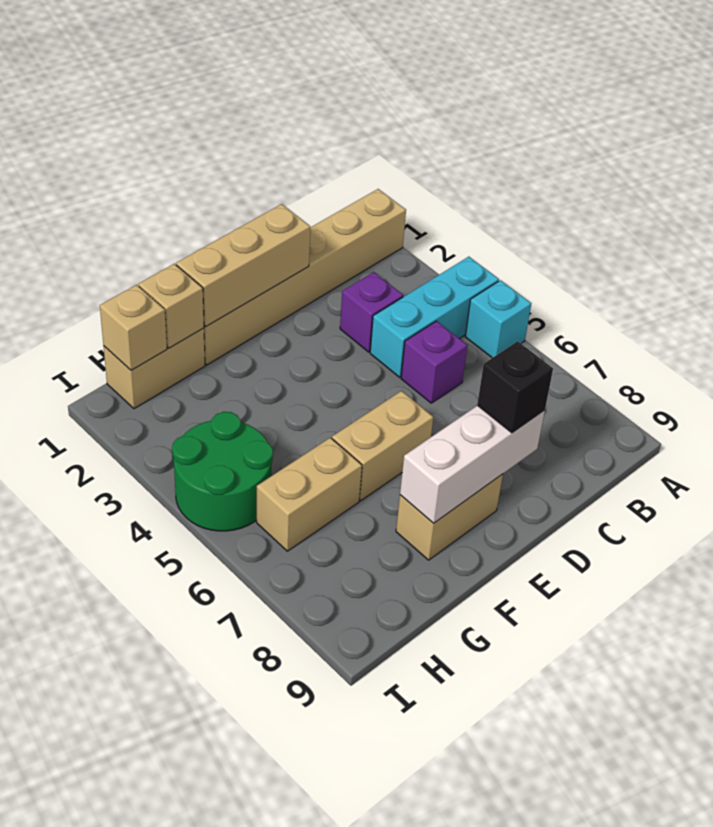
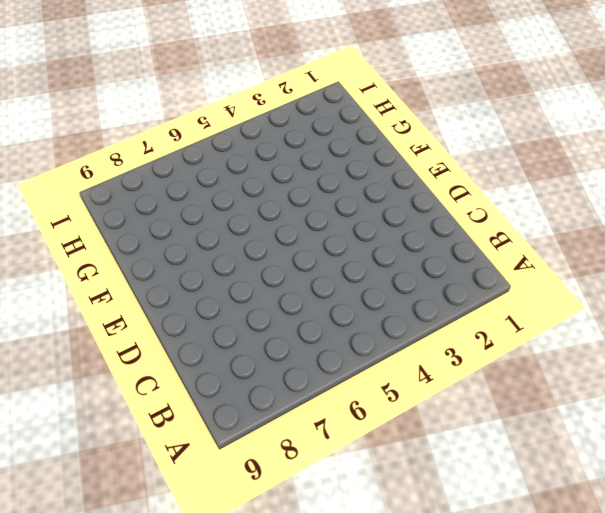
none -> tan 1x6 brick [204,189,406,365]
none -> cyan 1x3 brick [370,257,499,377]
none -> cyan 1x1 brick [465,280,531,358]

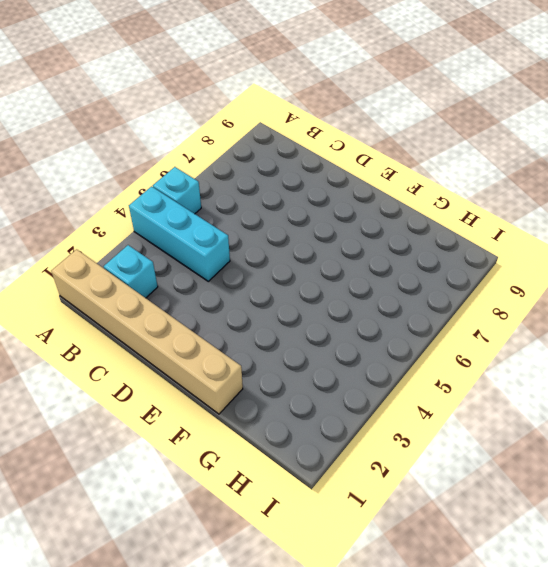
cyan 1x1 brick [104,245,158,298] -> none
none -> purple 1x1 brick [340,272,403,352]
none -> purple 1x1 brick [401,321,468,403]
none -> tan 1x2 brick [332,391,433,501]

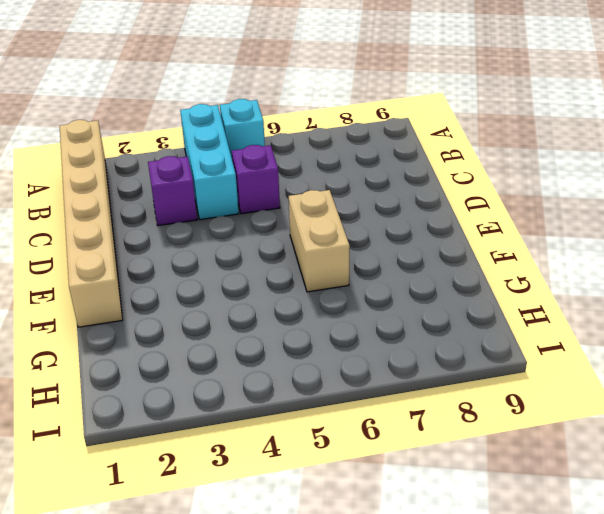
none -> tan 1x2 brick [396,474,503,560]
none -> tan 1x2 brick [104,328,205,409]
none -> tan 1x2 brick [257,438,362,551]

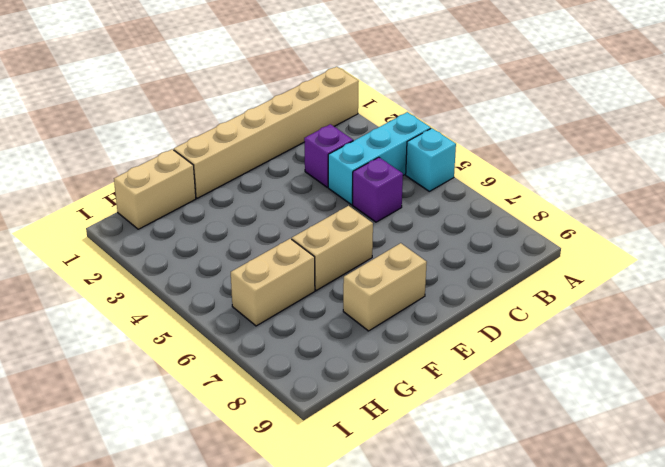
none -> green 2x2 round brick [172,412,273,531]
none -> tan 1x3 brick [176,204,310,327]
none -> white 1x3 brick [400,405,545,523]

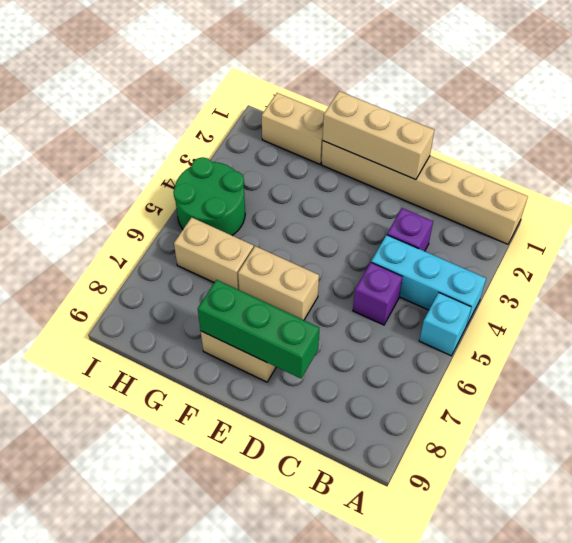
green 1x3 brick [198,280,319,378] -> white 1x3 brick [400,405,545,523]
none -> tan 1x1 brick [138,264,204,348]
none -> tan 1x1 brick [100,285,167,370]
none -> black 1x1 brick [477,341,553,433]

